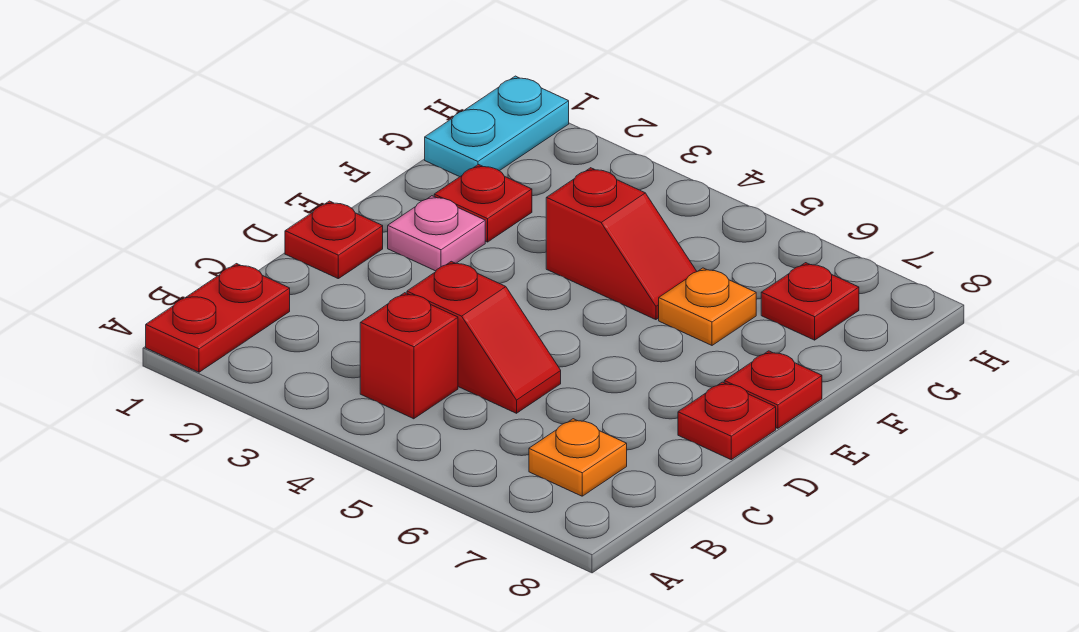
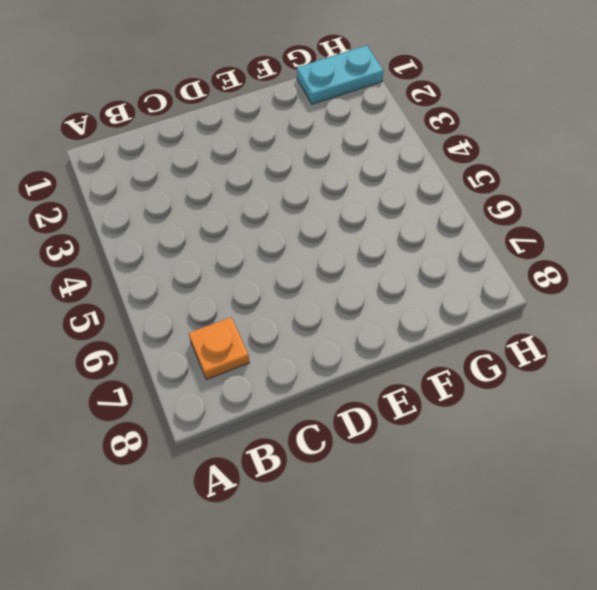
none -> red 1x2 plate [146,264,290,372]
none -> red 1x1 brick [360,293,458,419]
none -> red 1x2 slope [407,261,561,413]

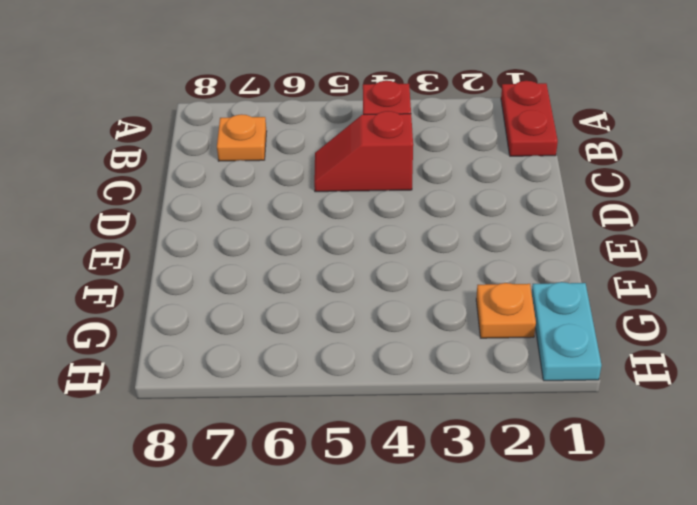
orange 1x1 plate [476,283,536,338] -> orange 1x1 plate moved to [659,268,756,345]
none -> red 1x1 plate [285,201,383,279]
none -> red 1x1 plate [678,382,776,460]
none -> pink 1x1 plate [388,196,485,271]

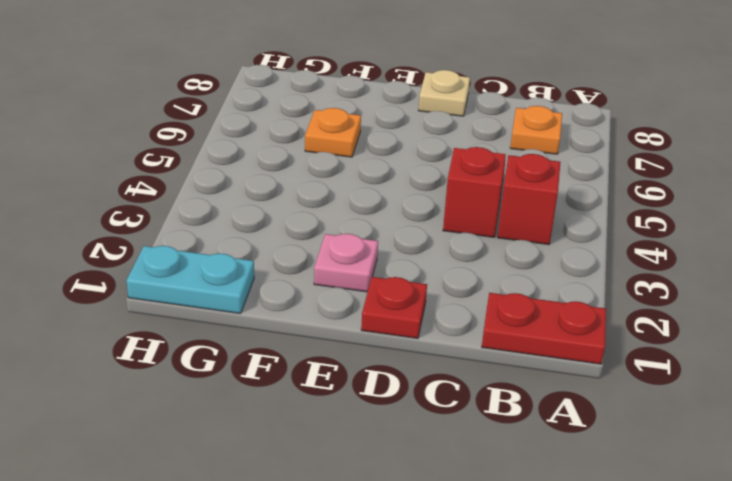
tan 1x1 plate [418,70,470,116] -> red 1x1 plate [678,382,776,460]
none -> red 1x1 plate [724,351,822,428]
none -> red 1x1 plate [434,165,532,242]
none -> red 1x2 slope [546,168,697,320]

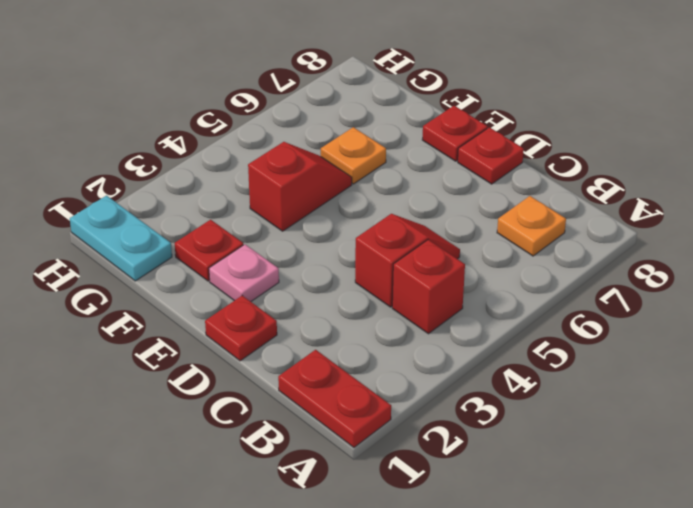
none -> red 1x1 plate [761,263,859,340]

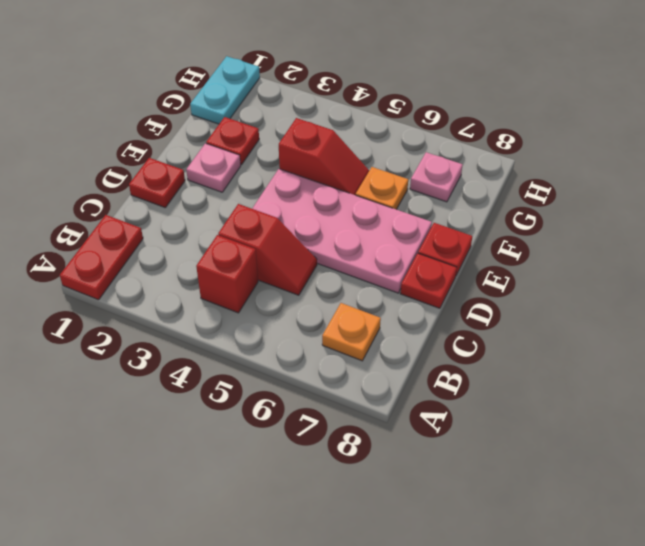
pink 2x4 plate [252,169,432,293] -> none
pink 1x1 plate [410,152,463,202] -> red 1x1 plate [761,263,859,340]

